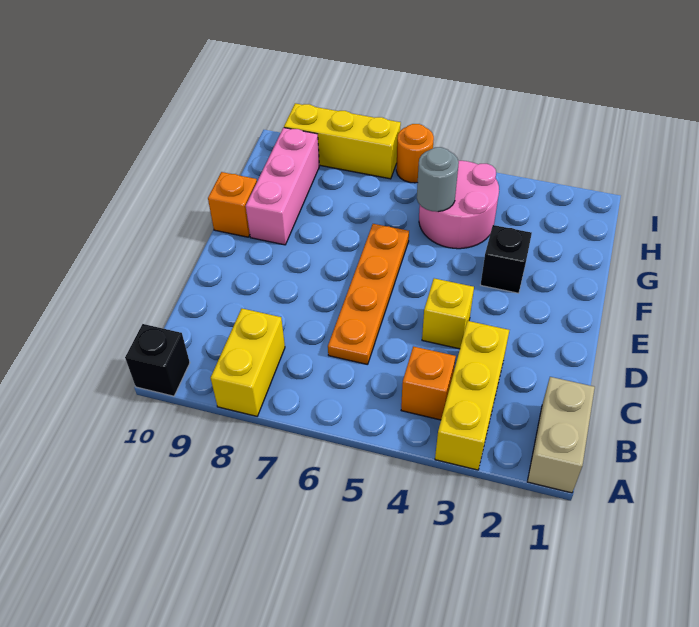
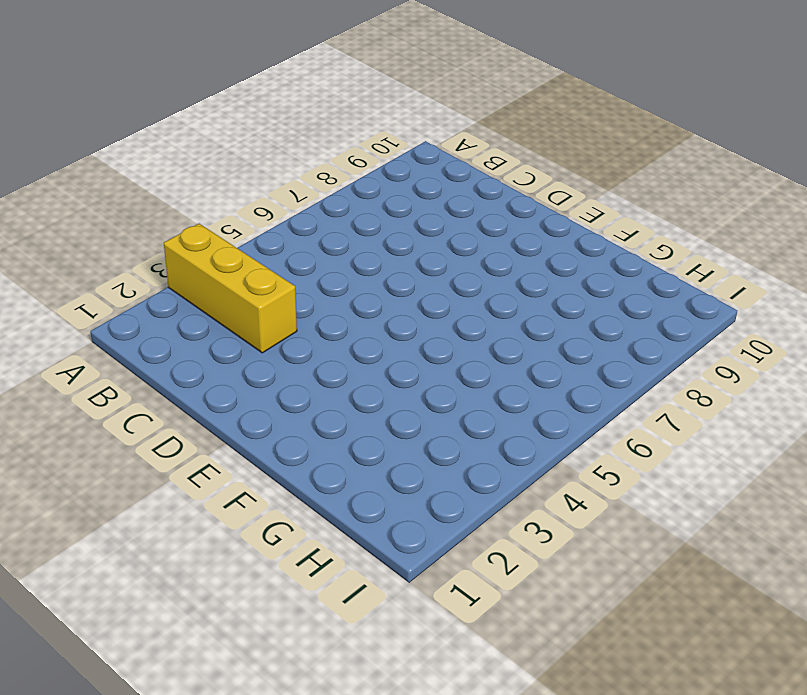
none -> tan 1x2 brick [527,377,595,493]
none -> yellow 1x2 brick [211,309,285,416]
none -> black 1x1 brick [125,324,190,396]

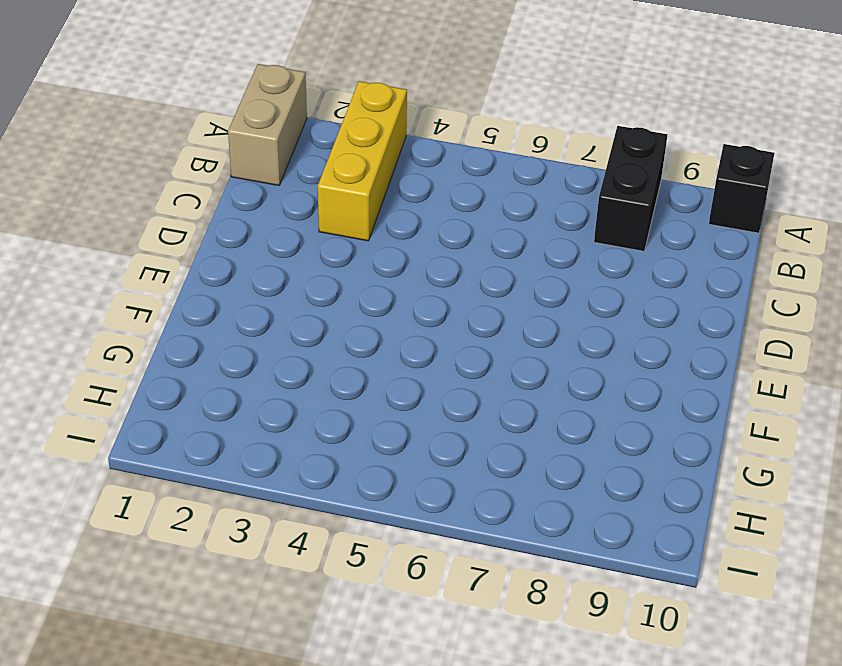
black 1x2 brick [594,126,667,251] -> yellow 1x2 brick [211,309,285,416]
none -> orange 1x1 brick [401,346,456,420]
none -> orange 1x4 plate [328,224,409,365]
none -> yellow 1x1 brick [422,278,474,349]

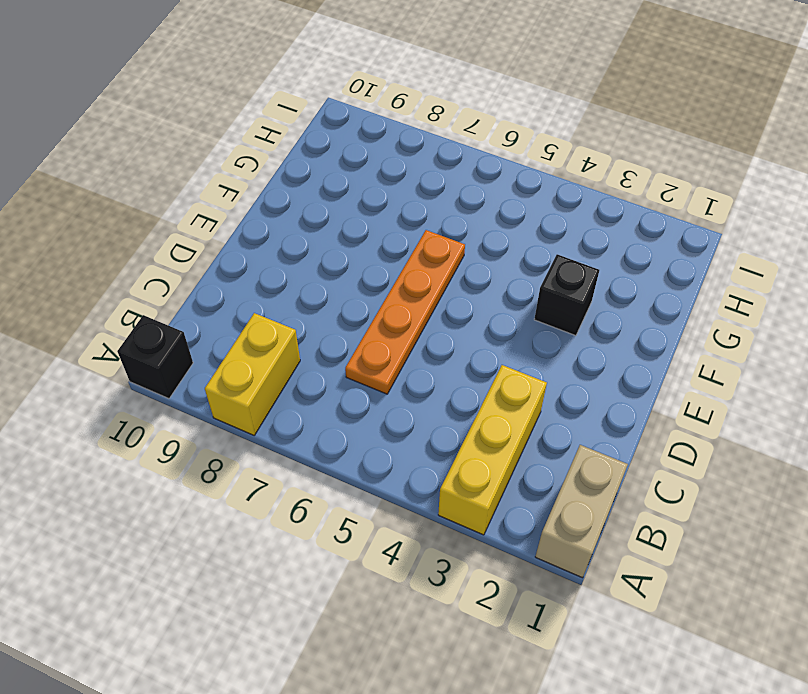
none -> orange 1x1 brick [401,346,456,420]
none -> yellow 1x1 brick [422,278,474,349]
none -> pink 1x3 brick [246,128,319,245]

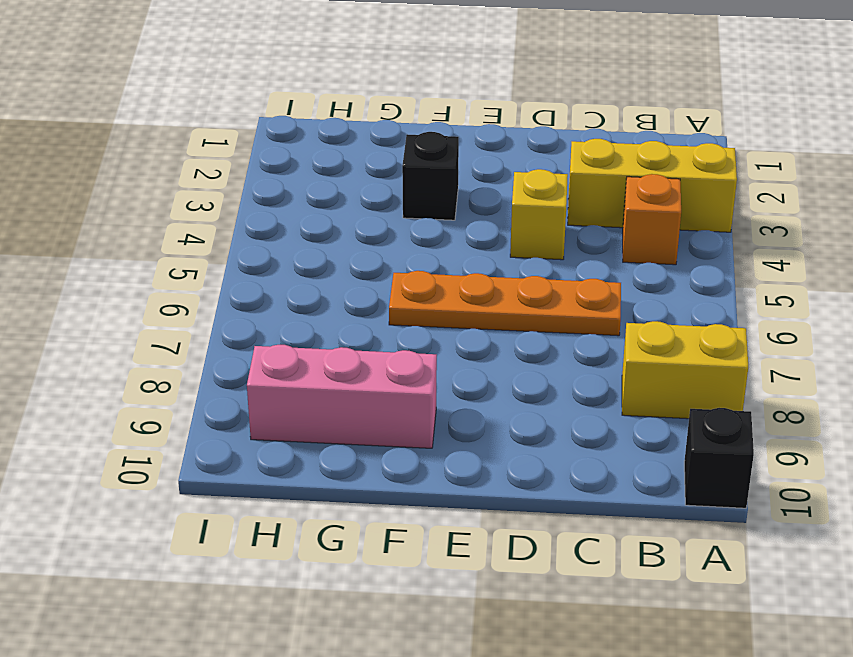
none -> tan 1x2 brick [527,377,595,493]
none -> orange 1x1 brick [208,172,257,237]
none -> pink 2x2 round brick [419,161,499,249]

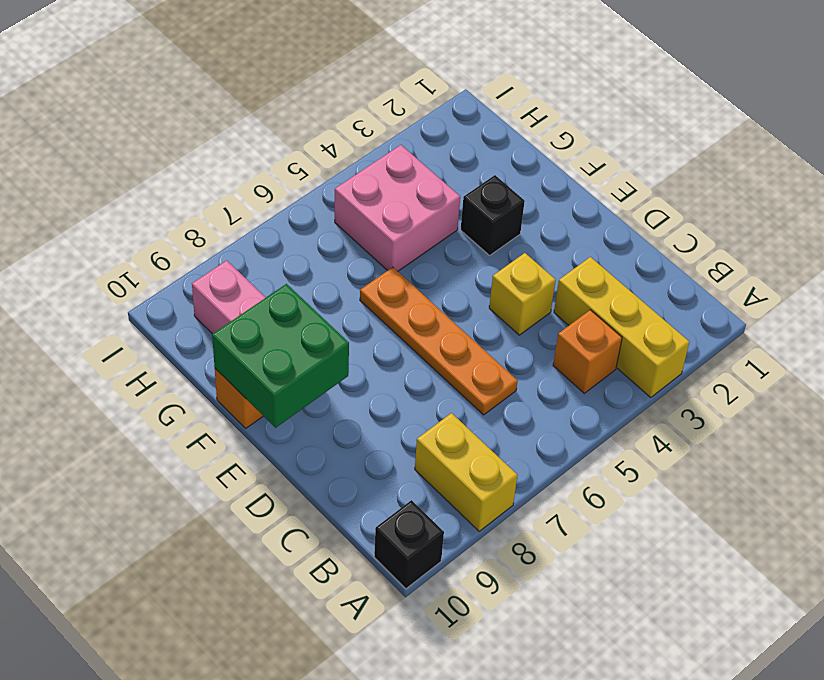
green 2x2 brick [212,284,349,428] -> none
pink 2x2 brick [335,145,460,271] -> pink 2x2 round brick [419,161,499,249]
none -> tan 1x2 brick [527,377,595,493]
none -> orange 1x1 round brick [396,124,434,183]
none -> yellow 1x3 brick [284,103,401,179]

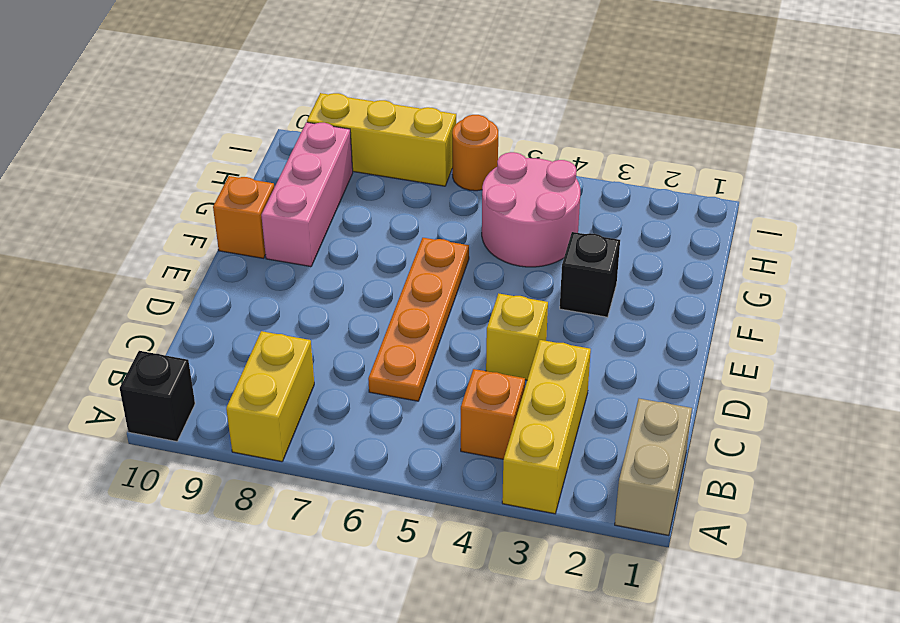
none -> grey 1x1 round brick [417,147,459,212]

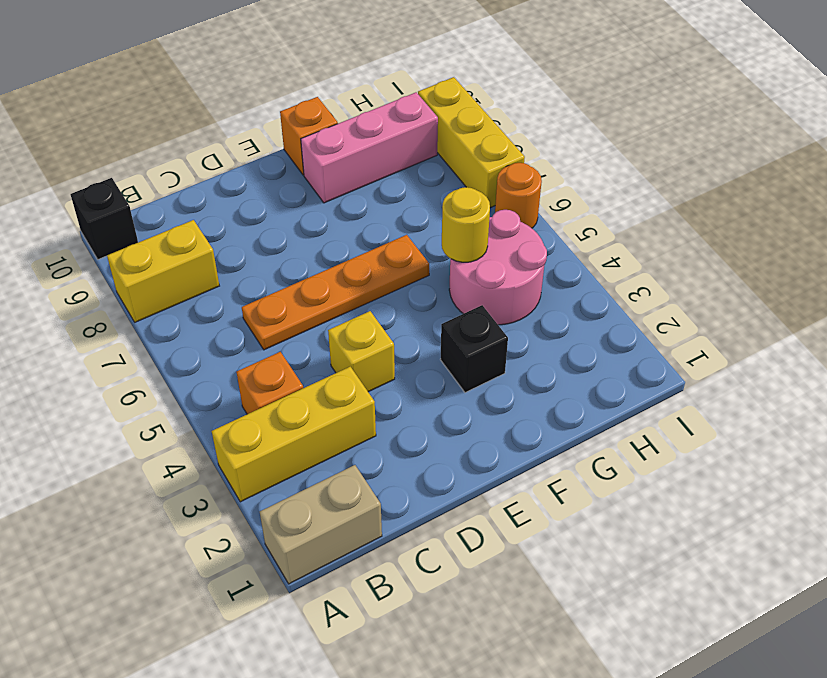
yellow 1x1 round brick [442,187,490,262] -> grey 1x1 round brick [417,147,459,212]

